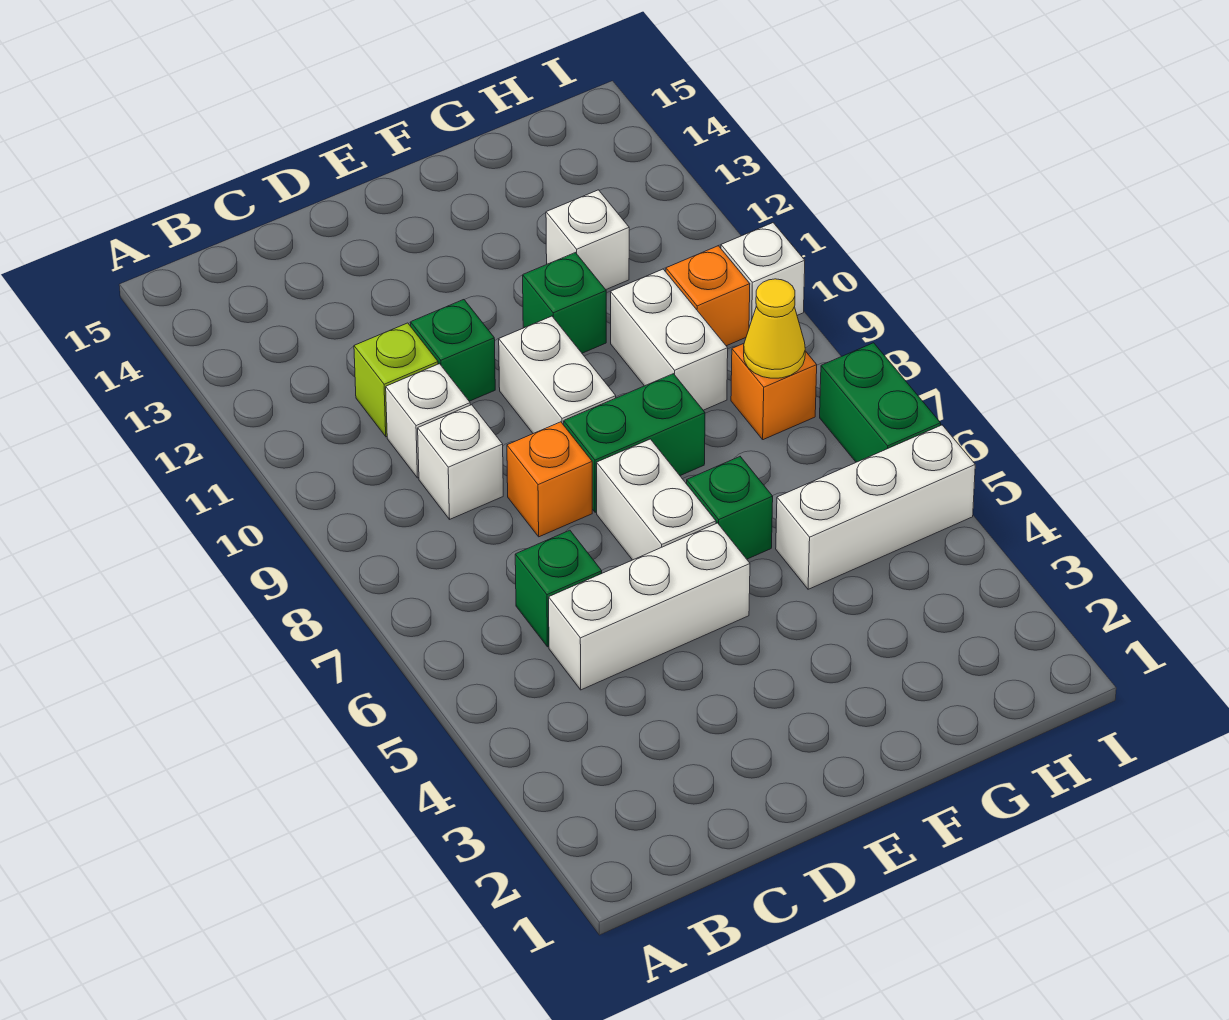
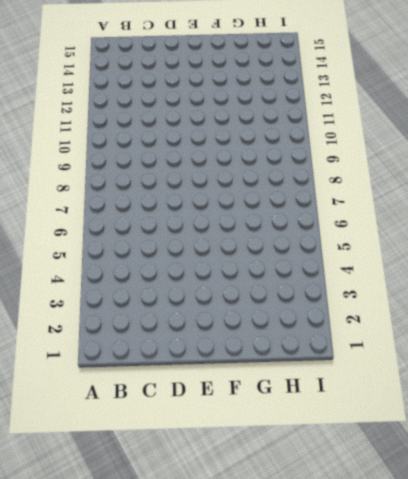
none -> white 1x3 brick [549,523,750,690]
none -> green 1x1 brick [515,530,602,647]
none -> white 1x1 brick [418,405,503,519]

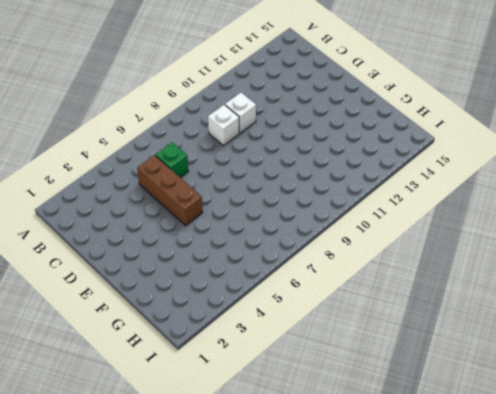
brown 1x3 brick [137,155,203,225] -> white 1x3 brick [549,523,750,690]
none -> lime 1x1 brick [354,323,438,437]
none -> orange 1x1 brick [507,422,592,537]
none -> green 1x1 brick [411,300,495,401]

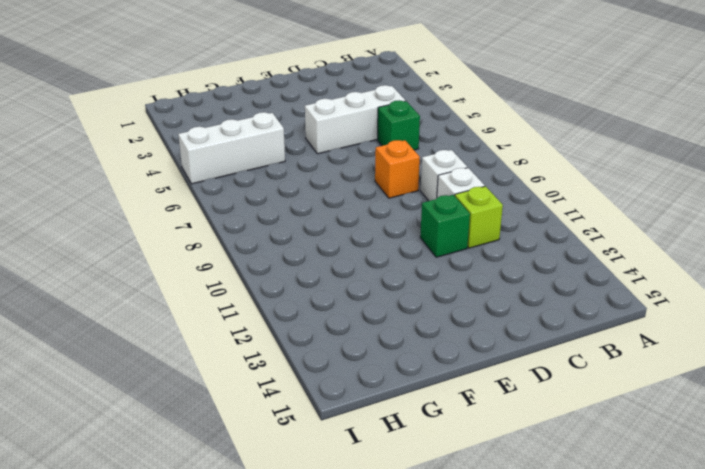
none -> white 1x2 brick [597,439,716,560]
none -> green 1x2 brick [564,374,705,512]
none -> white 1x2 brick [499,316,616,434]

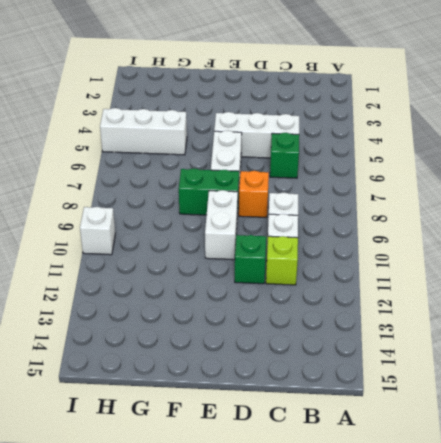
none -> green 1x1 brick [687,457,773,559]
none -> green 1x1 brick [523,253,606,353]
none -> white 1x2 brick [611,269,728,410]

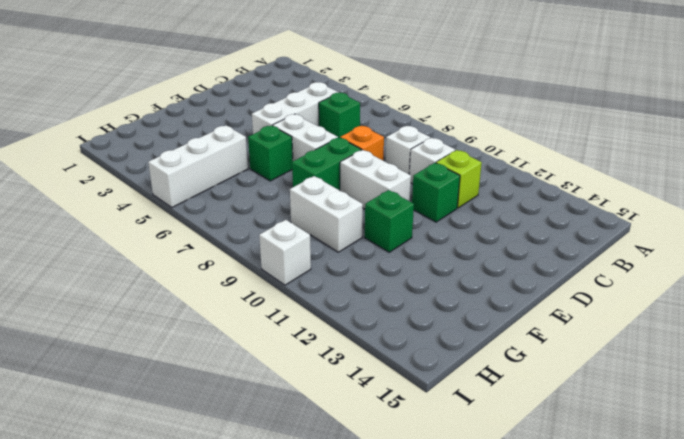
none -> white 1x1 brick [546,190,629,290]
none -> orange 1x1 brick [731,344,817,440]
none -> orange 1x1 brick [666,246,750,346]

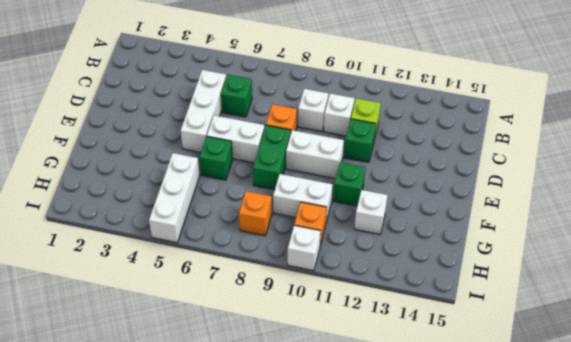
none -> green 1x2 brick [820,343,941,462]
none -> yellow 1x1 cone [744,279,805,378]

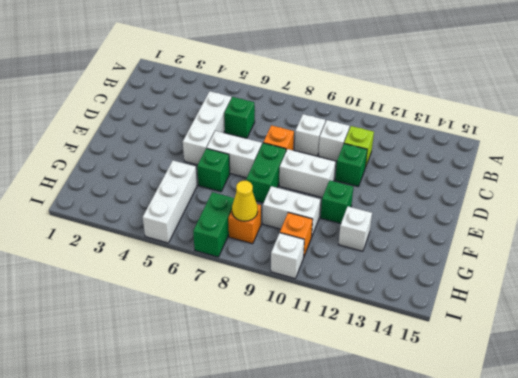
green 1x2 brick [193,192,234,257] -> green 1x2 brick turned to [820,343,941,462]

